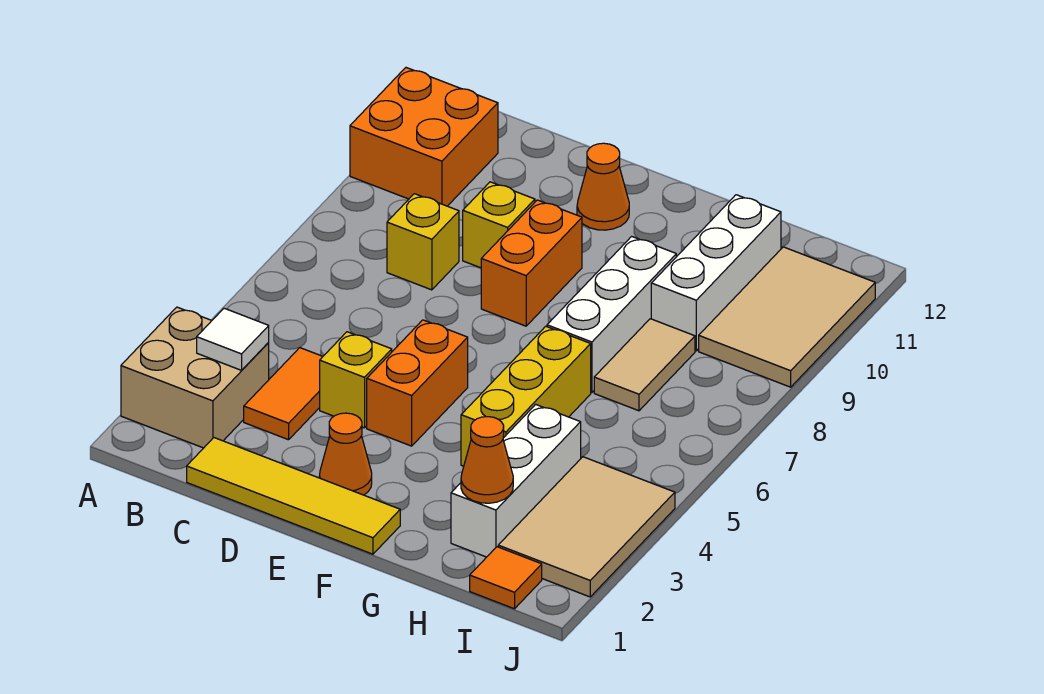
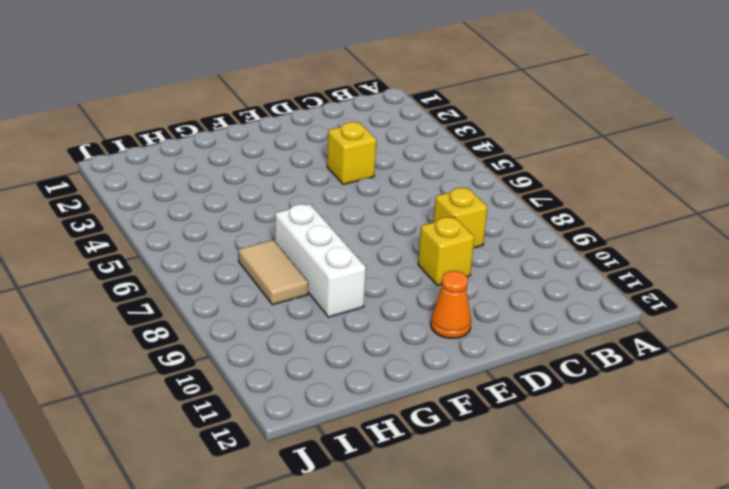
none -> tan 2x2 brick [121,307,269,448]
none -> orange 2x2 brick [350,68,498,206]
none -> yellow 1x4 tile [187,438,400,554]

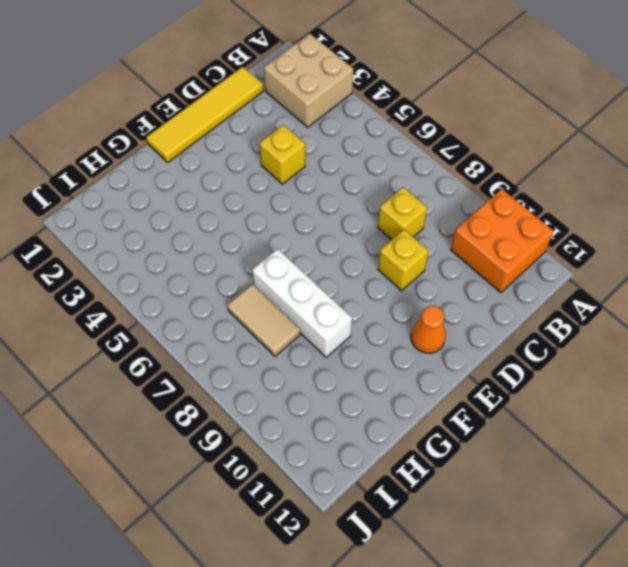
none -> orange 1x2 tile [244,348,323,440]
none -> orange 1x1 cone [319,413,372,495]
none -> orange 1x2 brick [367,320,468,446]

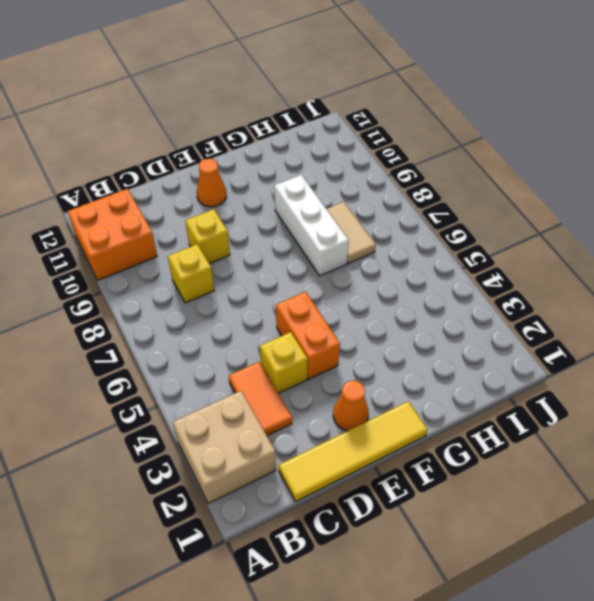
none -> orange 1x2 brick [481,200,582,326]
none -> yellow 1x3 brick [461,326,591,466]
none -> white 1x3 brick [451,404,581,557]

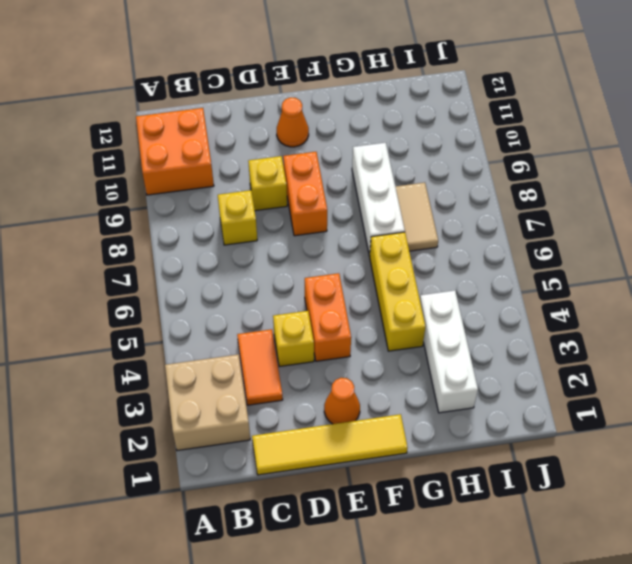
none -> white 1x3 brick [651,195,781,351]
none -> orange 1x1 tile [470,547,542,609]
none -> tan 2x3 tile [498,457,675,597]

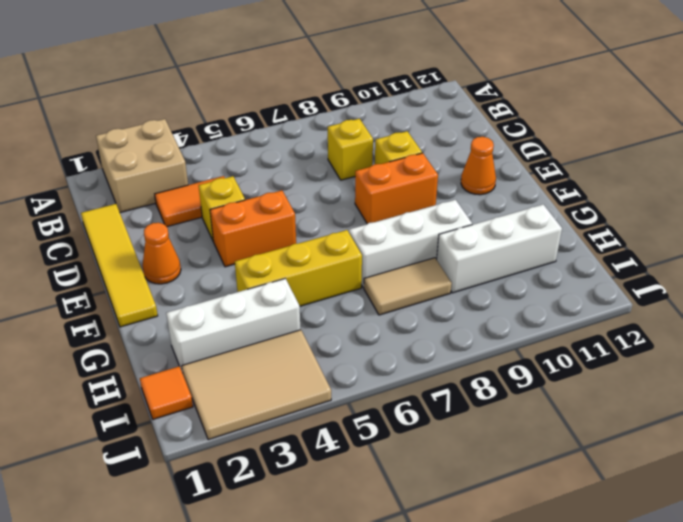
none -> orange 2x2 brick [350,68,498,206]
none -> tan 2x3 tile [699,247,875,387]
none -> white 1x1 tile [197,308,269,370]

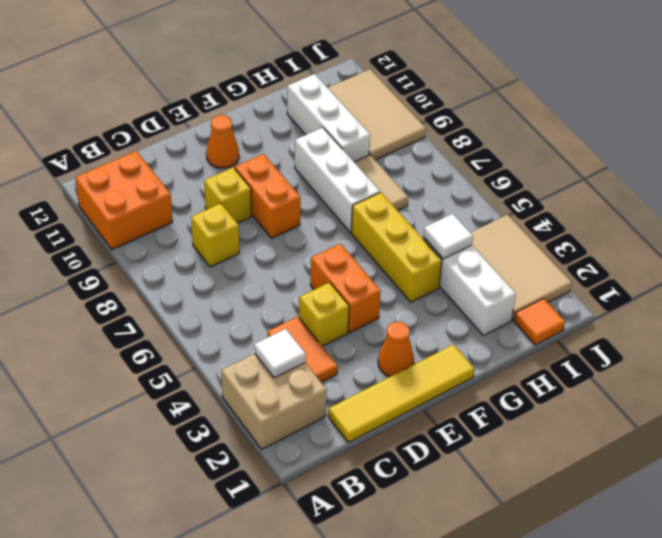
white 1x1 tile [423,214,473,259] -> none
none -> orange 1x1 cone [461,417,513,503]

